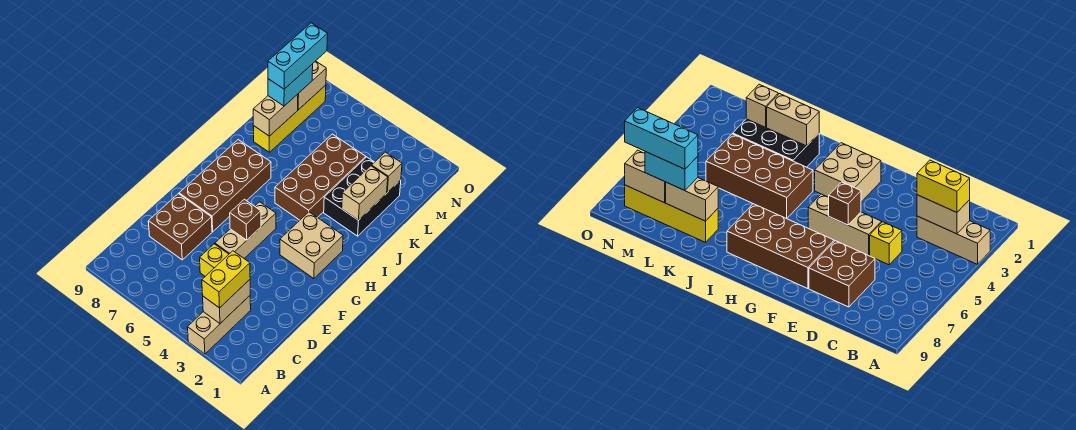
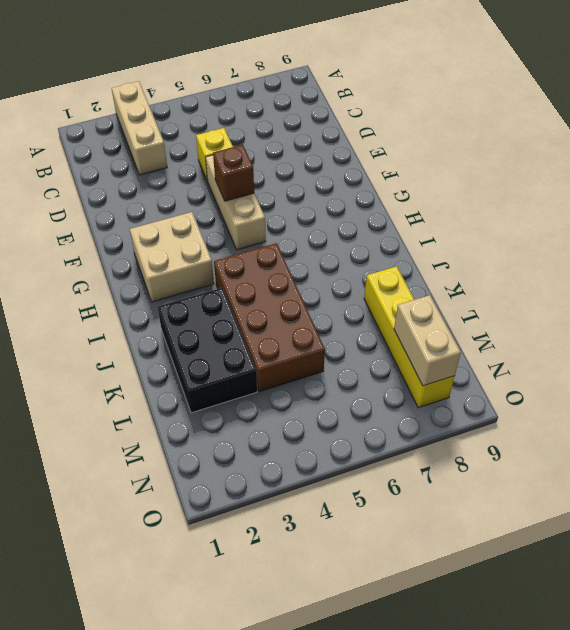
none -> brown 2x2 brick [148,194,212,260]
none -> brown 2x4 brick [179,140,271,232]
none -> tan 1x2 brick [203,280,250,323]

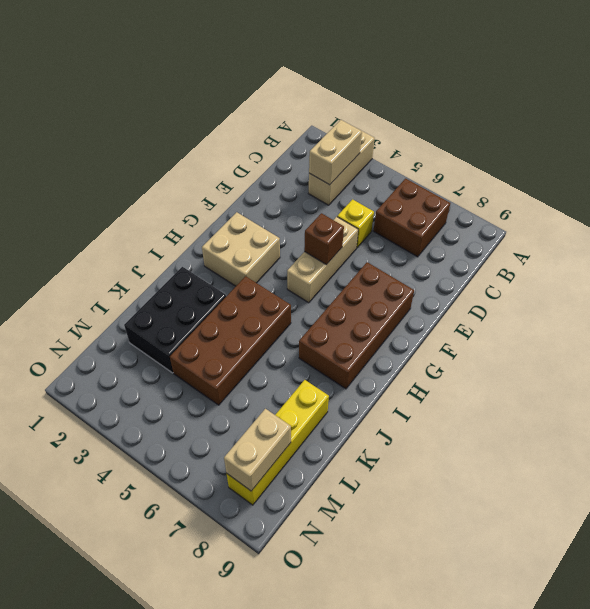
brown 2x2 brick [374,178,450,257] -> brown 2x2 brick moved to [148,194,212,260]
none -> tan 1x2 brick [342,166,388,220]
none -> tan 1x2 brick [253,94,298,136]
none -> tan 1x1 brick [372,152,402,192]

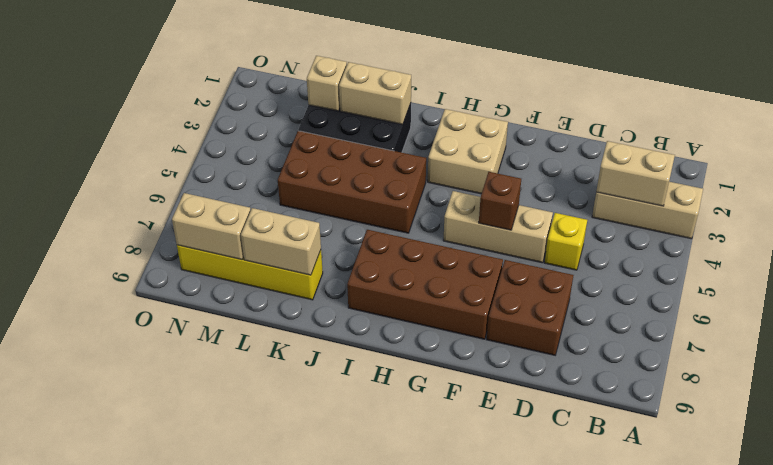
none -> yellow 1x2 brick [202,251,250,308]
none -> cyan 1x2 brick [268,64,313,106]
none -> cyan 1x3 brick [268,23,328,89]

